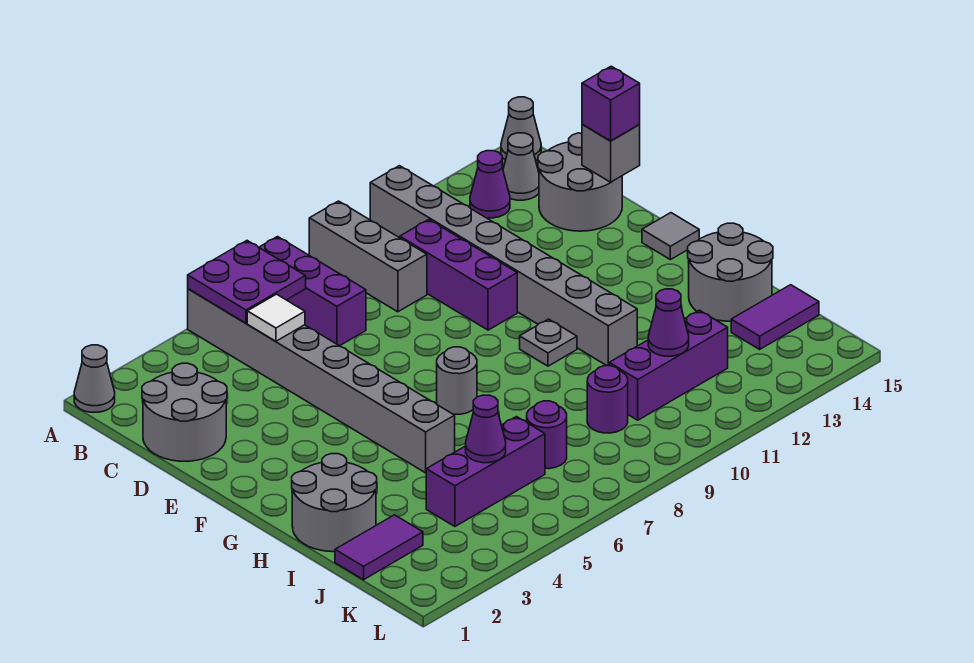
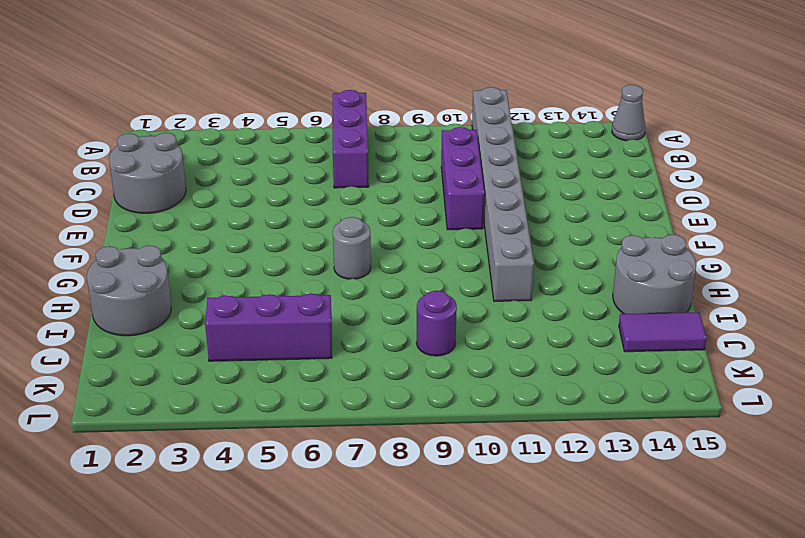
none -> grey 1x1 cone [74,345,115,412]
none -> grey 1x8 brick [188,289,455,473]
none -> grey 1x3 brick [309,201,427,312]

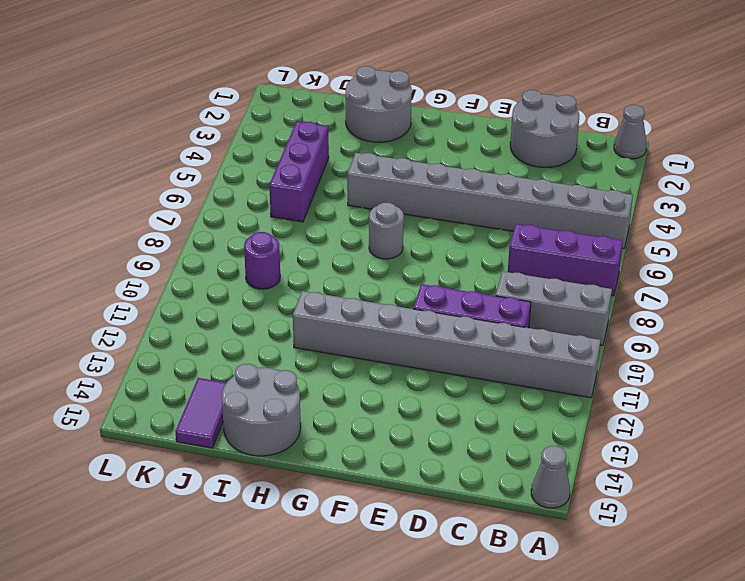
none -> purple 1x1 cone [470,151,510,218]
none -> grey 1x1 cone [503,133,539,200]
none -> grey 2x2 round brick [538,133,622,231]

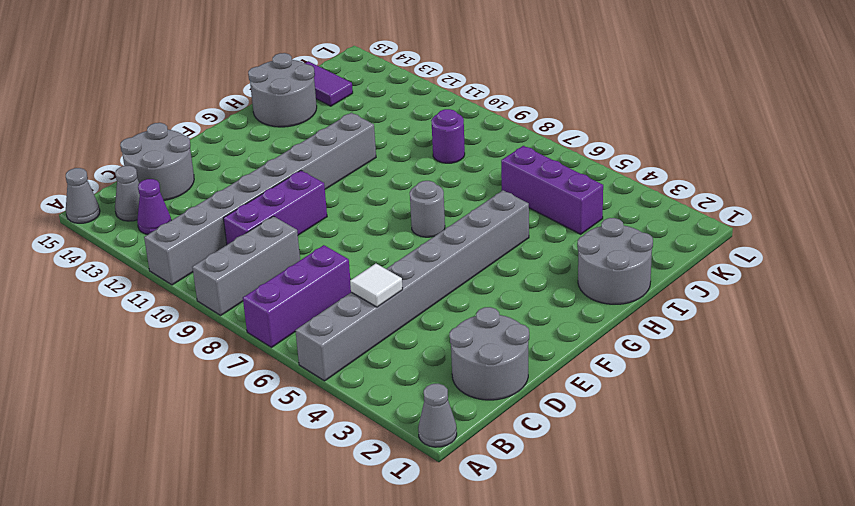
none -> grey 1x1 tile [642,213,699,260]
none -> grey 1x1 plate [520,319,577,366]
none -> purple 1x2 tile [335,515,423,580]

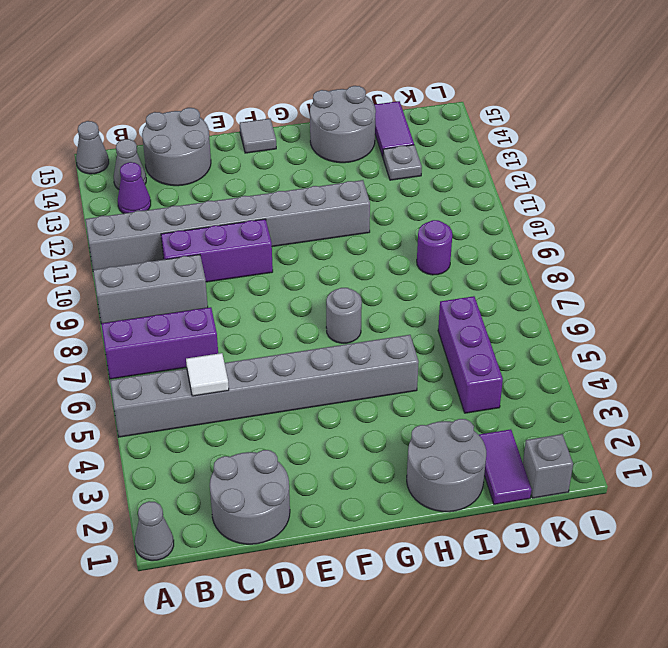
grey 1x1 plate [383,145,422,180] -> grey 1x1 plate moved to [520,319,577,366]
grey 1x1 brick [523,434,573,498] -> grey 1x1 brick moved to [582,124,640,182]
none -> purple 1x1 round brick [527,401,567,469]
none -> purple 1x3 brick [609,310,728,420]
none -> purple 2x2 plate [188,241,306,323]

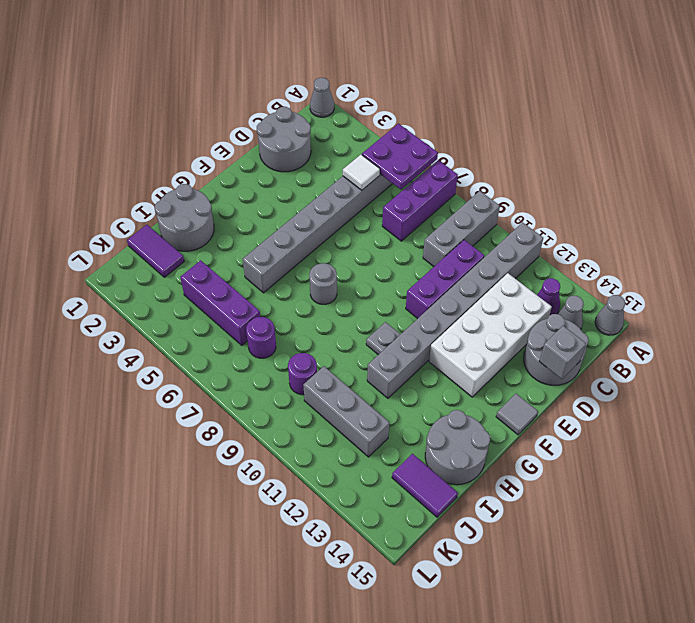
white 2x4 brick [429,273,552,397] -> none
grey 1x3 brick [303,366,389,457] -> purple 1x3 brick [609,310,728,420]
none -> purple 1x1 cone [466,395,506,463]
none -> purple 1x1 cone [648,289,689,356]
none -> purple 1x1 brick [582,66,640,141]

